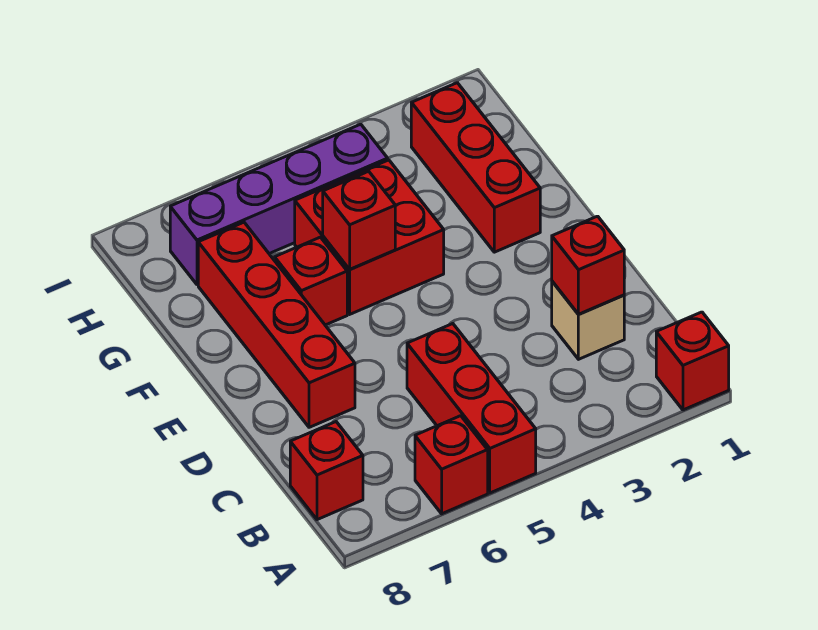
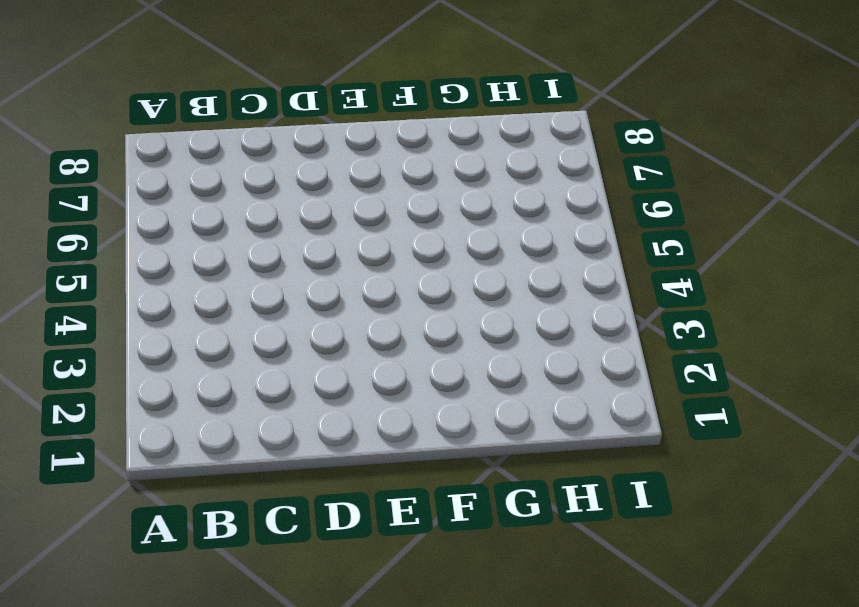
none -> red 1x1 brick [656,312,729,410]
none -> red 1x3 brick [407,324,536,493]
none -> red 1x1 brick [415,416,488,514]

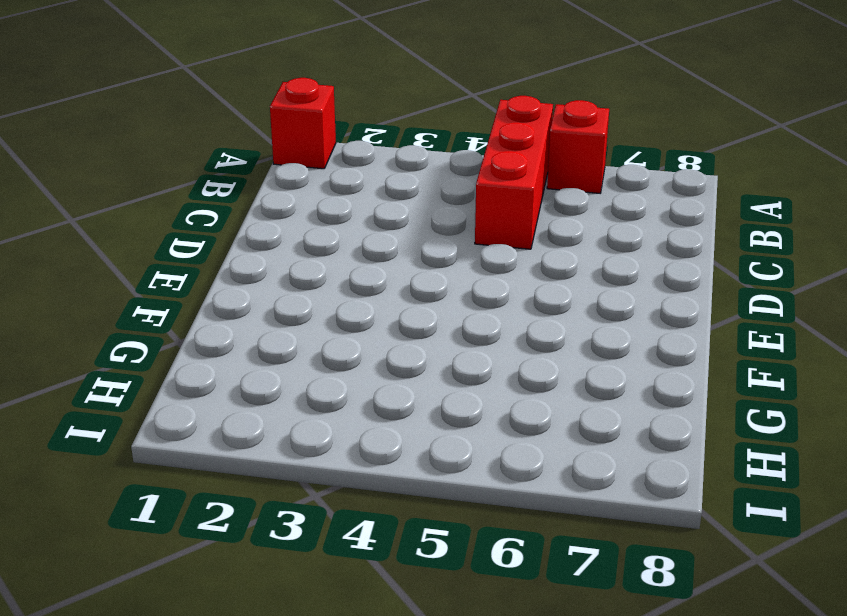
none -> red 1x1 brick [290,422,363,520]
none -> tan 1x1 brick [552,281,624,359]
none -> red 1x4 brick [198,222,355,427]

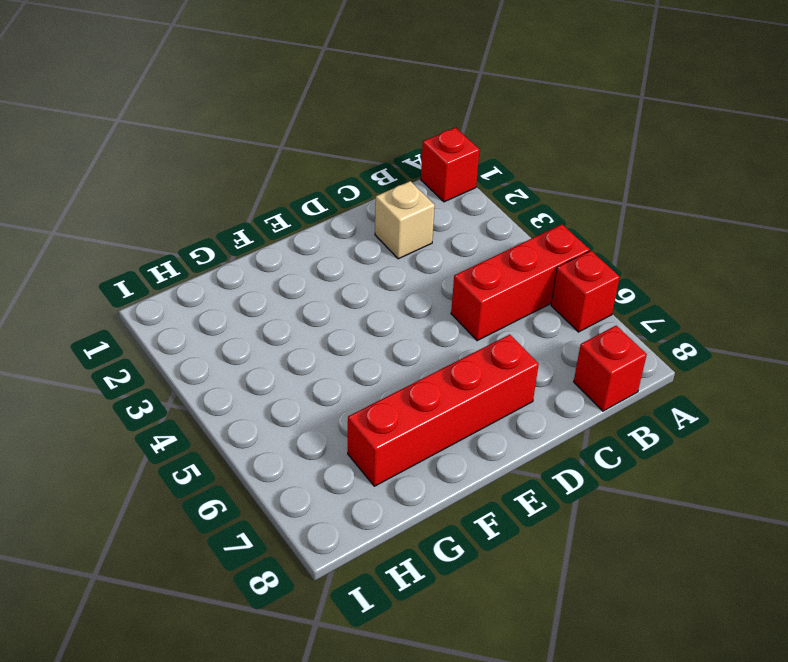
none -> red 1x3 brick [411,83,540,252]
none -> red 2x2 brick [295,160,444,314]
none -> red 1x1 brick [275,237,347,325]

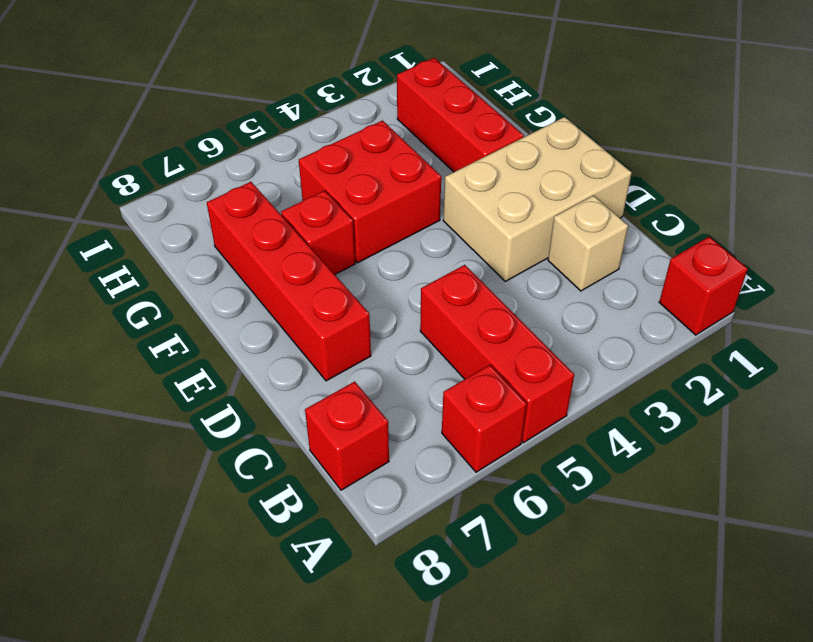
tan 2x3 brick [443,117,632,281] -> none
none -> purple 1x4 brick [170,124,388,285]
none -> red 1x1 brick [552,216,624,314]
none -> red 1x1 brick [323,171,395,269]

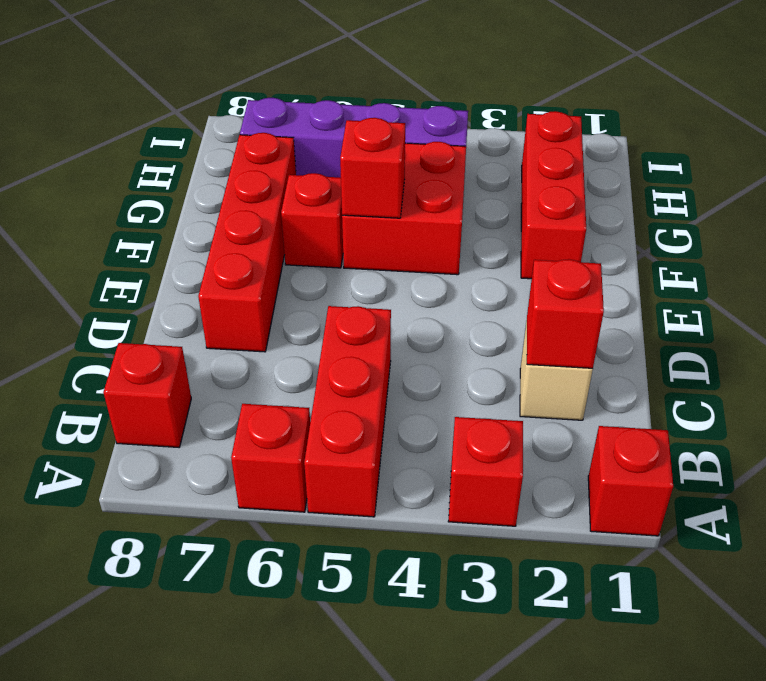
red 1x1 brick [448,417,523,526] -> none

